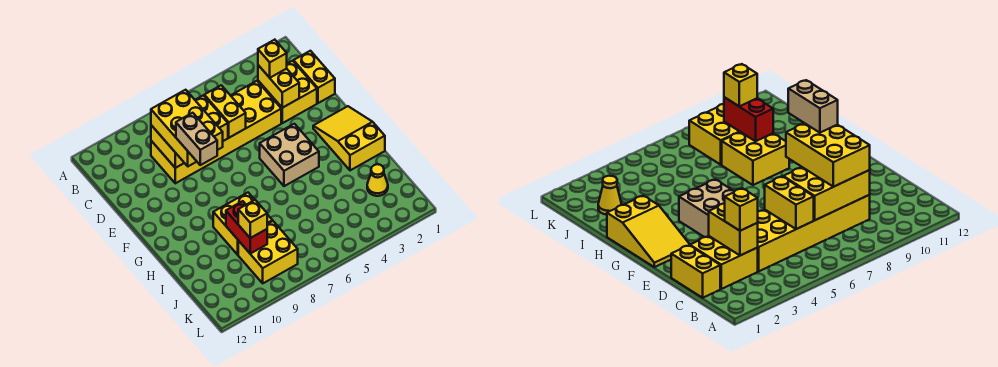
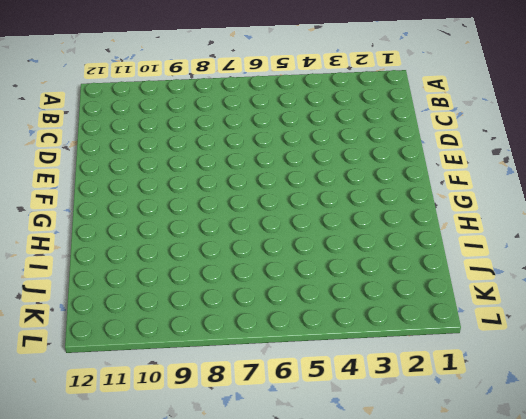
none -> yellow 1x2 brick [294,51,335,103]
none -> yellow 2x2 brick [258,61,317,123]
none -> yellow 2x6 brick [151,81,281,183]

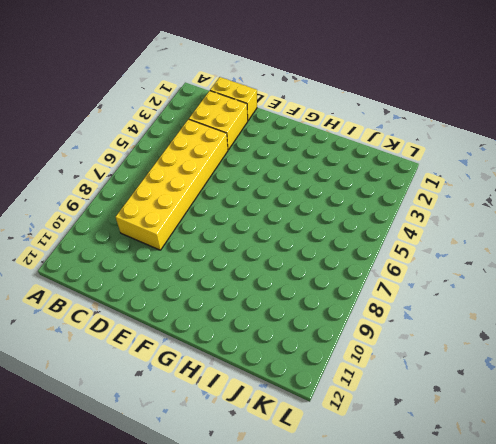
none -> yellow 2x3 slope [313,106,385,170]
none -> tan 2x2 brick [260,124,319,186]
none -> yellow 2x2 brick [213,193,273,255]

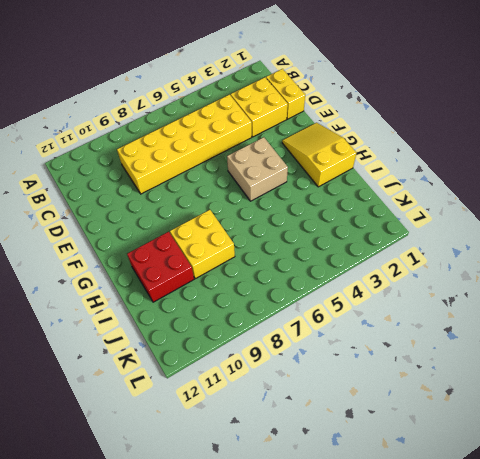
red 2x2 brick [127,232,194,302] -> none
none -> yellow 1x1 cone [367,164,388,196]
none -> yellow 2x2 brick [238,221,298,283]
none -> yellow 1x2 brick [258,65,299,108]

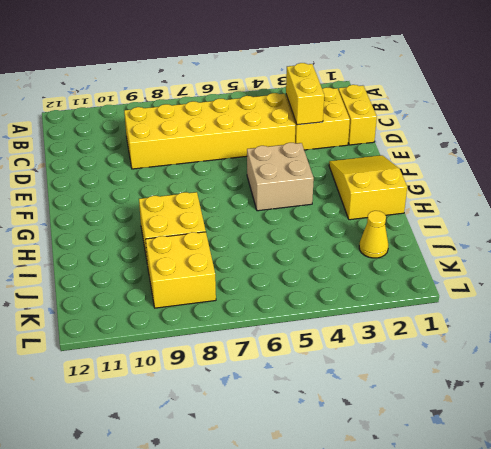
none -> yellow 1x2 brick [204,85,246,138]
none -> yellow 2x3 brick [151,95,228,168]
none -> red 1x2 brick [226,201,267,254]

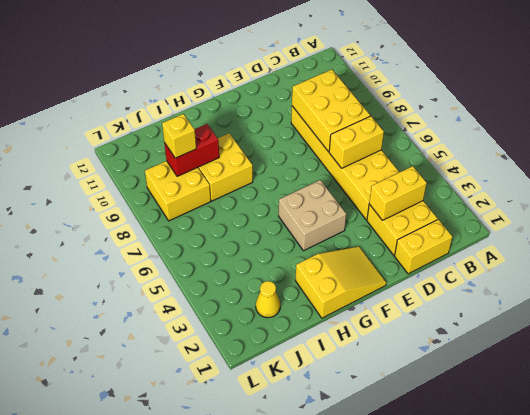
none -> yellow 1x1 brick [258,40,287,78]
none -> yellow 2x3 brick [151,90,223,166]
none -> tan 1x2 brick [176,113,217,165]

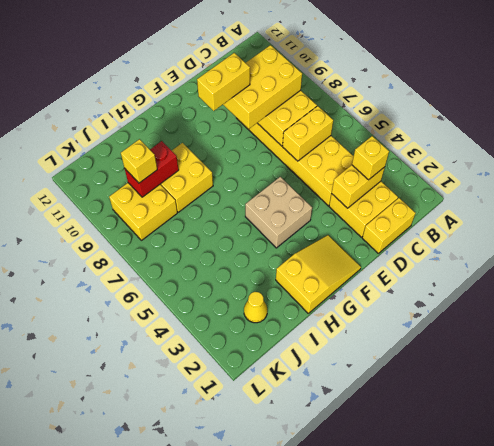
yellow 1x2 brick [197,53,250,111] -> tan 1x2 brick [176,113,217,165]

